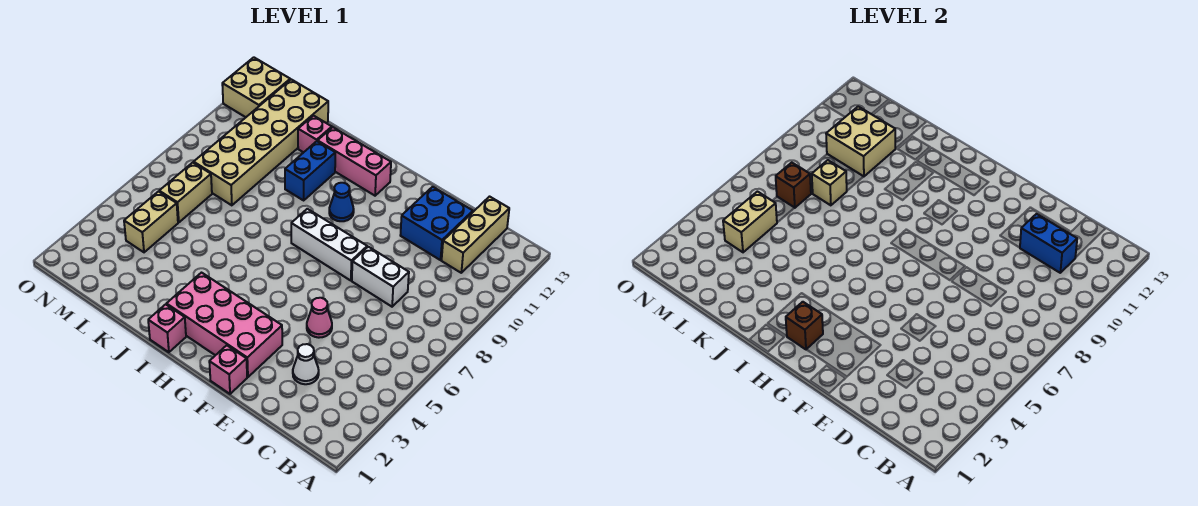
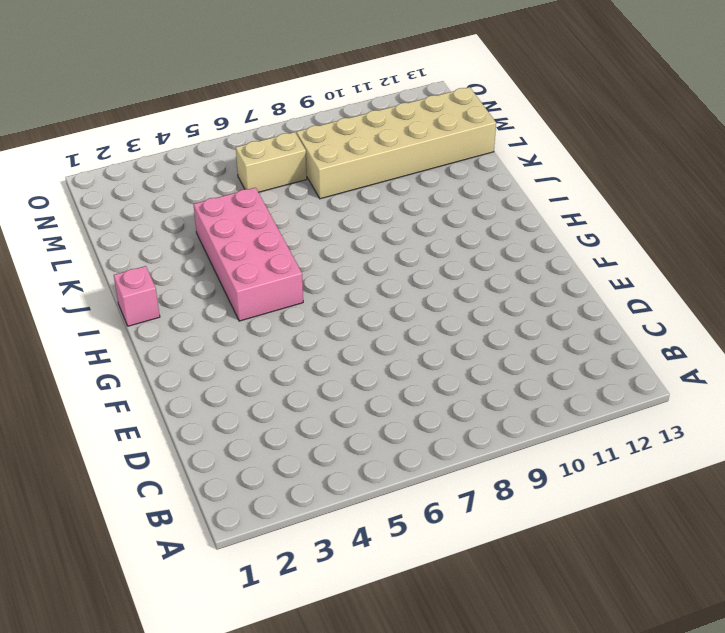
pink 2x4 brick [193,188,303,321] -> pink 2x4 brick moved to [167,273,282,377]
none -> tan 1x3 brick [442,197,509,273]
none -> white 1x1 cone [293,344,319,384]
none -> white 1x2 brick [352,247,409,307]

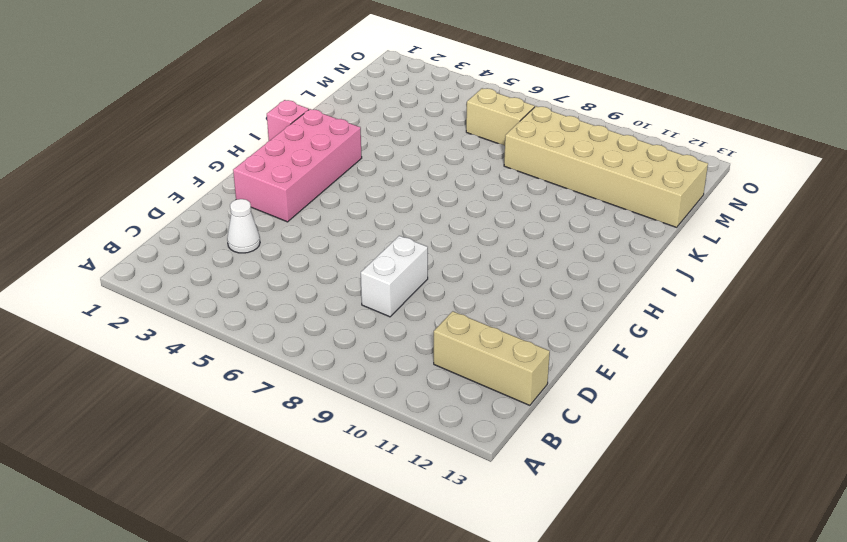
none -> blue 2x2 brick [400,187,473,260]
none -> pink 1x1 cone [307,298,332,338]
none -> pink 1x1 brick [209,345,247,394]

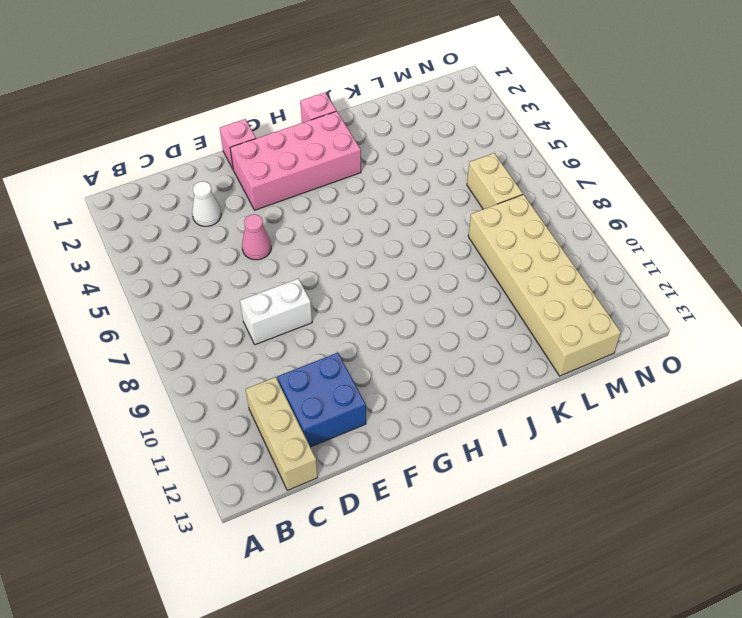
none -> white 1x3 brick [291,209,367,281]
none -> blue 1x1 cone [329,183,354,221]
none -> pink 1x3 brick [318,127,391,196]

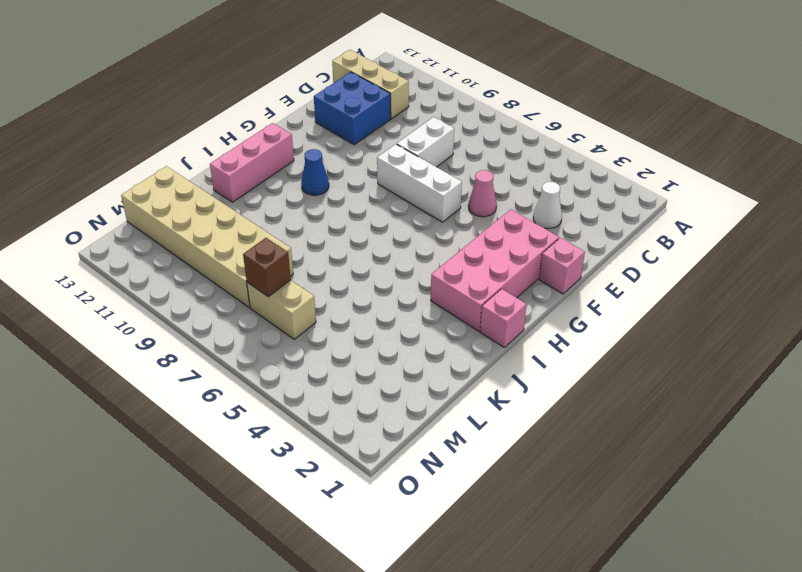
white 1x3 brick [377,144,462,222] -> white 1x3 brick turned to [291,209,367,281]
none -> blue 1x2 brick [285,141,335,200]
none -> pink 1x1 brick [298,116,332,152]
none -> tan 1x2 brick [124,192,178,252]

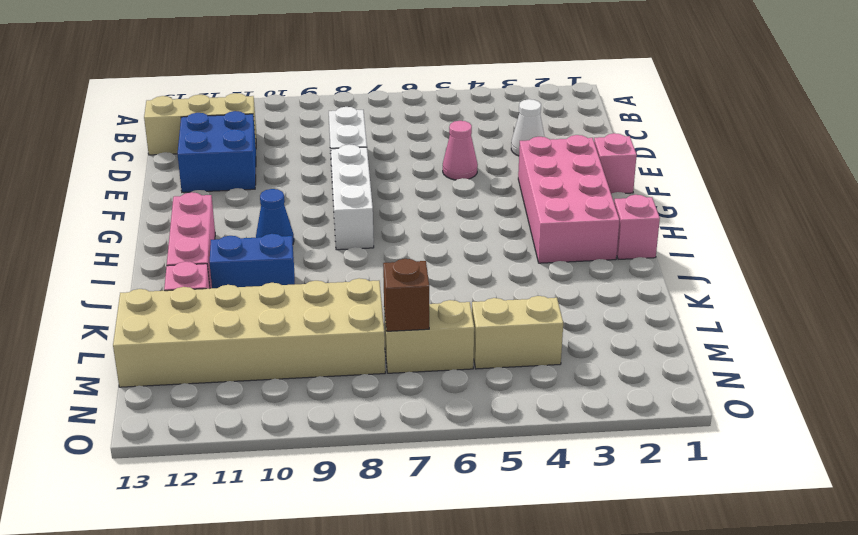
none -> tan 2x2 brick [222,57,290,117]
none -> blue 1x2 brick [1020,214,1077,273]
none -> brown 1x1 brick [786,302,823,350]

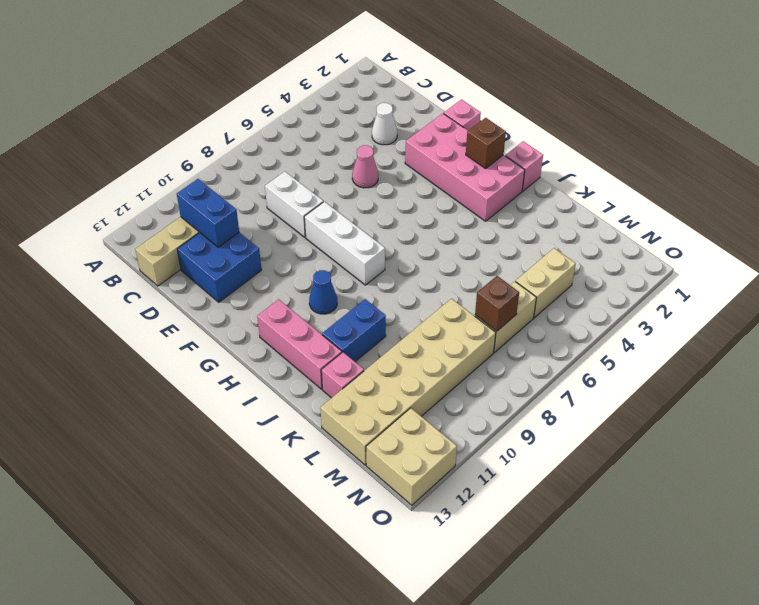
none -> tan 1x1 brick [812,160,847,205]
none -> tan 2x2 brick [826,107,895,176]
none -> tan 1x2 brick [723,192,777,252]

